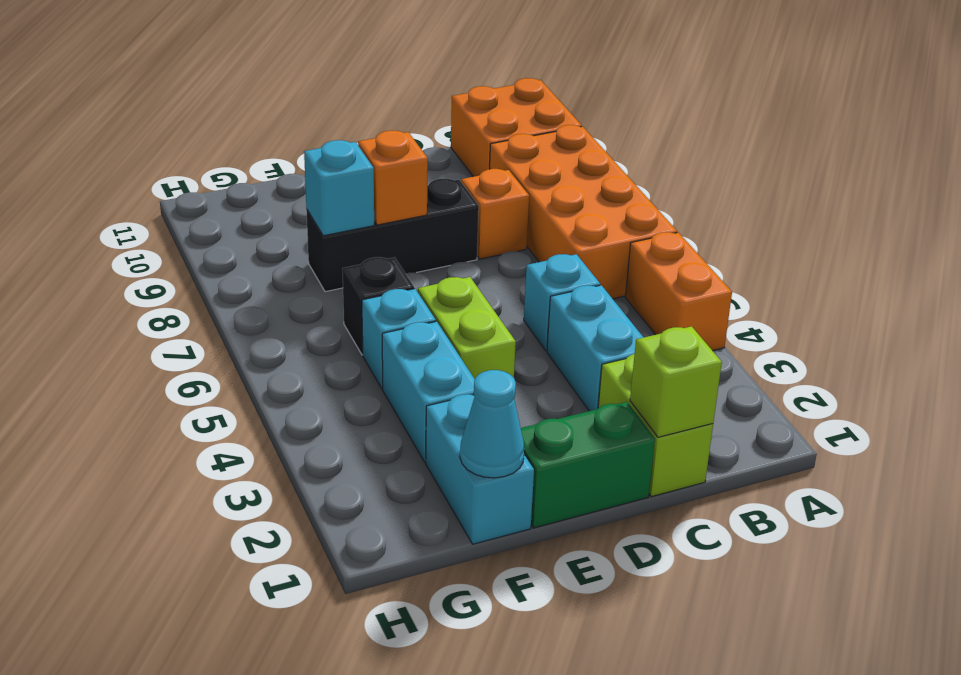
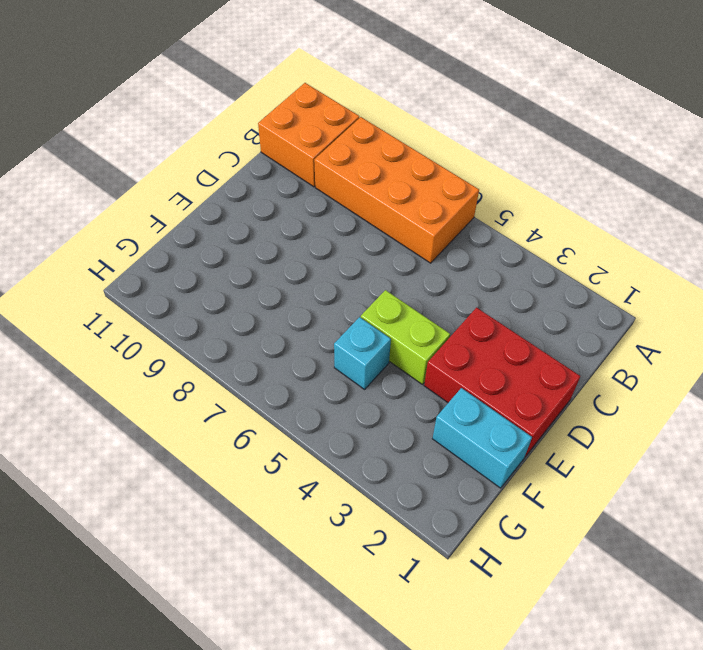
red 2x3 brick [424,308,580,457] -> green 1x2 brick [521,402,655,528]
none -> orange 1x2 brick [625,232,732,351]
none -> lime 1x2 brick [598,354,713,497]
none -> cyan 1x2 brick [547,285,643,411]

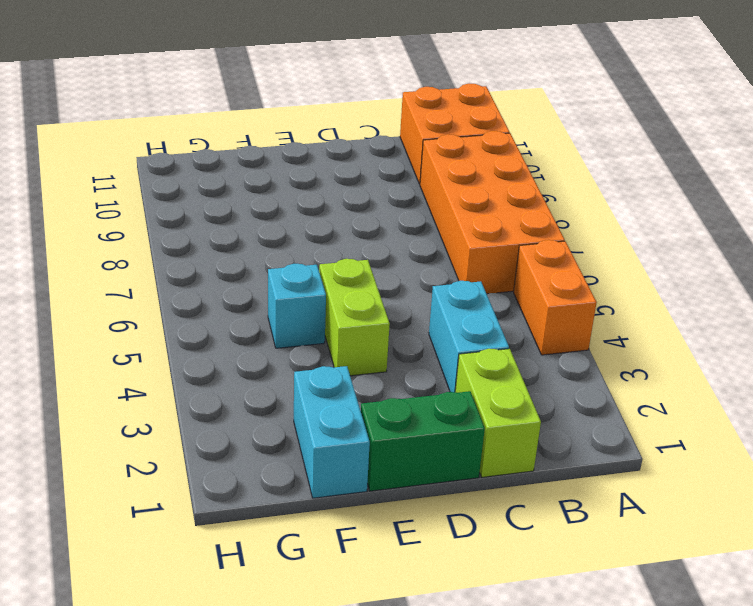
none -> cyan 1x1 brick [524,254,600,351]
none -> orange 1x1 brick [461,169,529,259]
none -> black 1x3 brick [306,179,479,292]

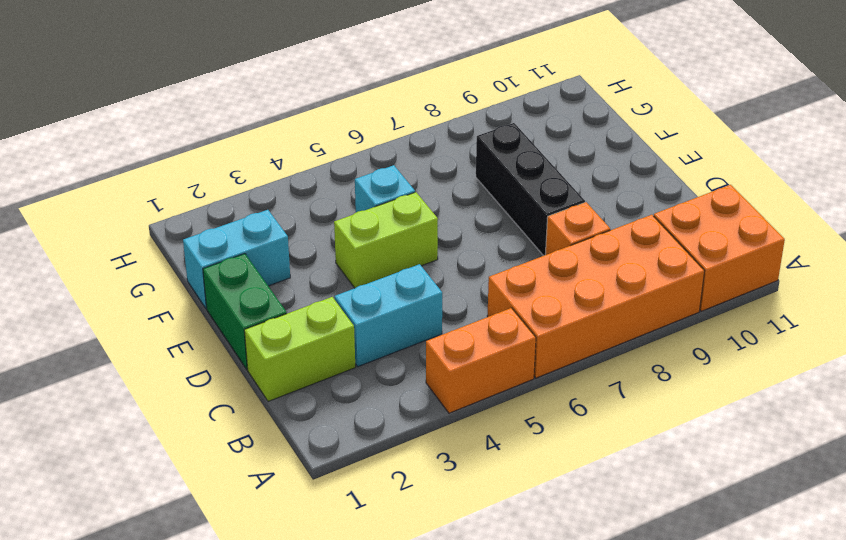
none -> cyan 1x1 brick [524,254,600,351]
none -> cyan 1x2 brick [382,321,475,462]
none -> black 1x1 brick [342,257,414,355]

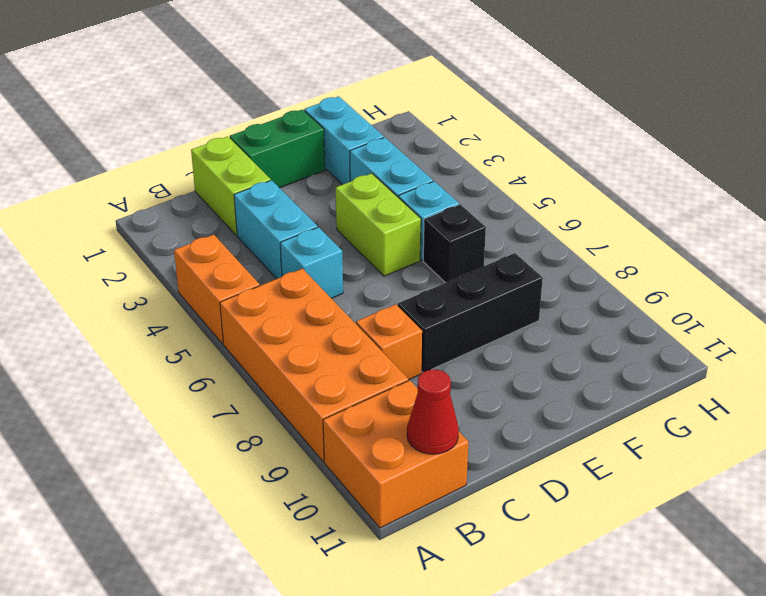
red 1x1 cone [407,370,459,454] -> none
none -> lime 1x1 brick [630,326,722,437]
none -> orange 1x1 brick [358,131,428,225]
none -> cyan 1x1 cone [460,370,524,478]

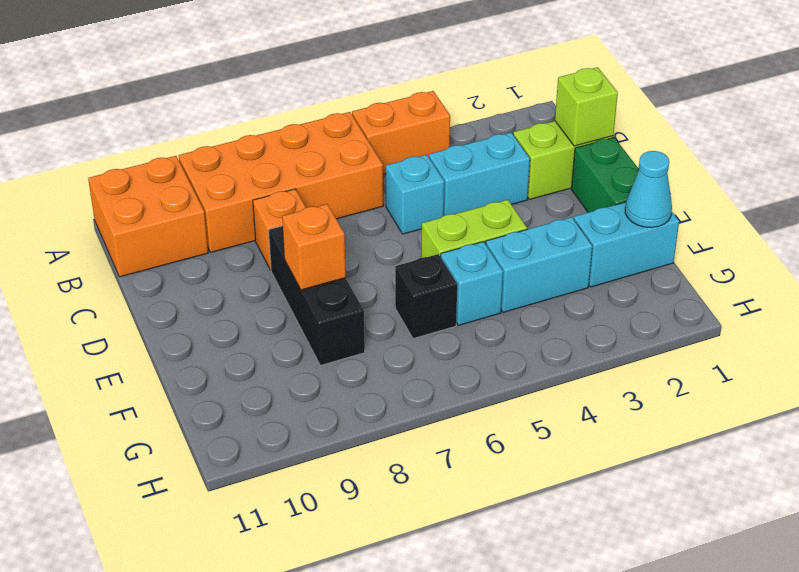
none -> cyan 1x1 brick [304,140,374,236]

